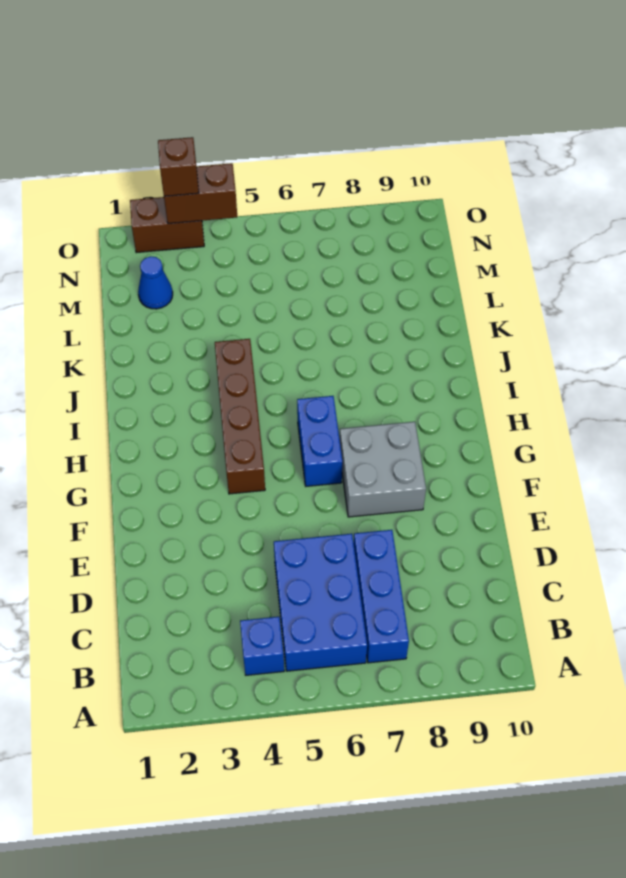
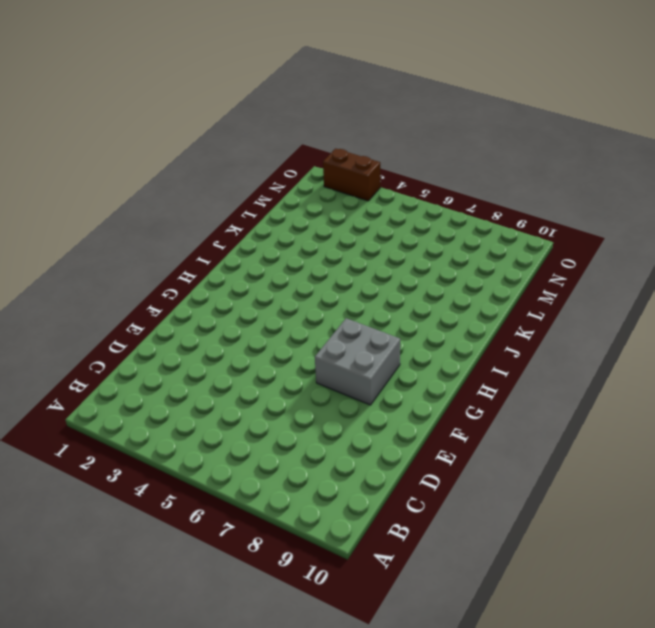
none -> blue 1x1 brick [240,617,284,675]
none -> blue 2x3 brick [274,534,367,671]

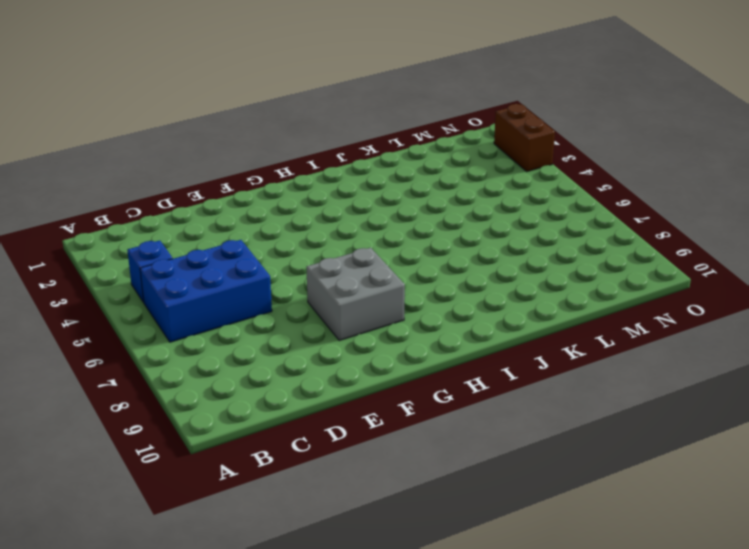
none -> blue 1x3 brick [354,530,409,663]
none -> brown 1x4 brick [215,339,265,494]

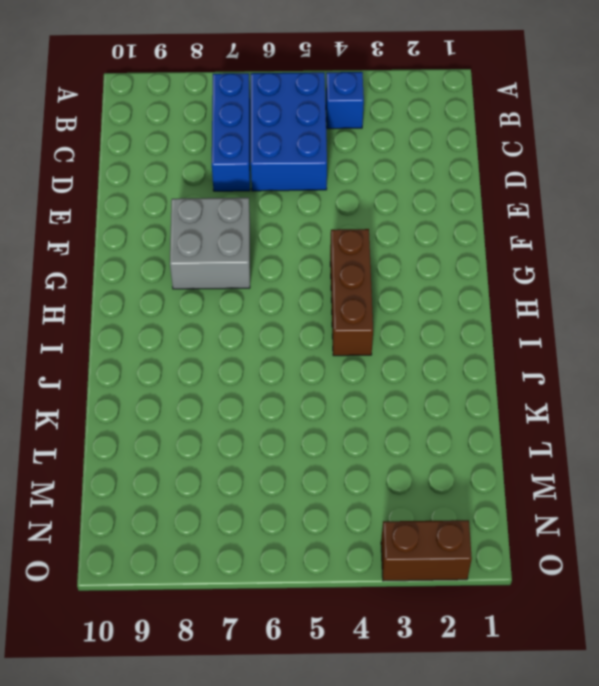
brown 1x3 brick [330,229,373,356] -> brown 1x4 brick [215,339,265,494]
none -> blue 1x2 brick [297,396,342,486]
none -> blue 1x1 cone [138,256,173,309]

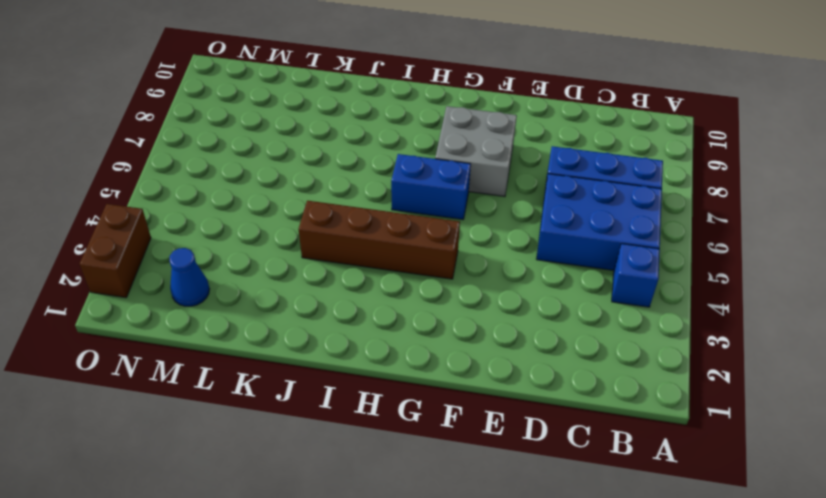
none -> brown 1x2 brick [164,163,237,224]
none -> brown 1x1 brick [158,137,199,196]

